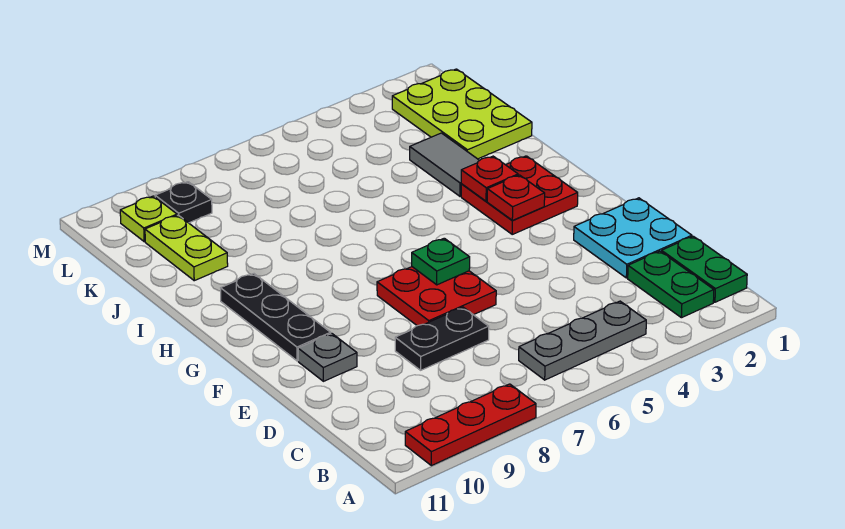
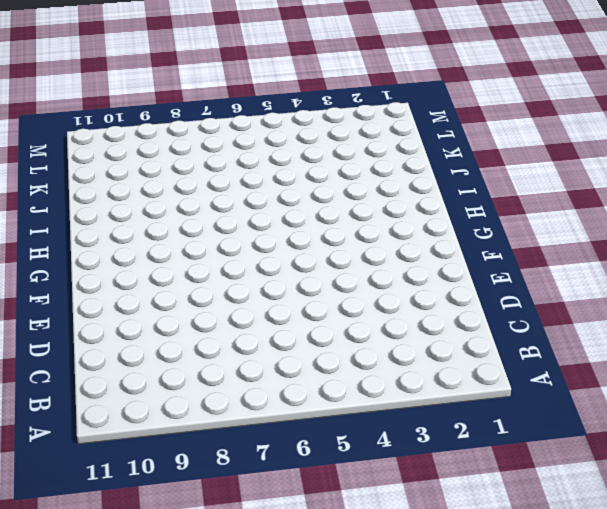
none -> red 1x3 plate [405,384,536,466]
none -> green 1x2 plate [662,236,747,302]
none -> green 1x2 plate [628,251,714,318]

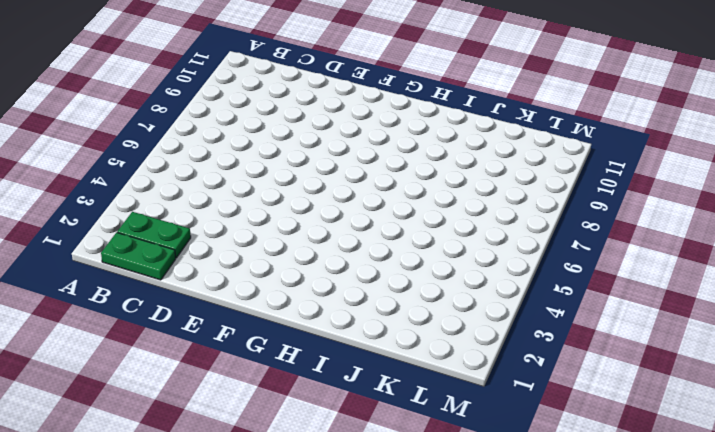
none -> red 1x3 plate [405,384,536,466]
none -> grey 1x3 plate [519,301,646,380]
none -> cyan 2x2 plate [574,198,692,278]

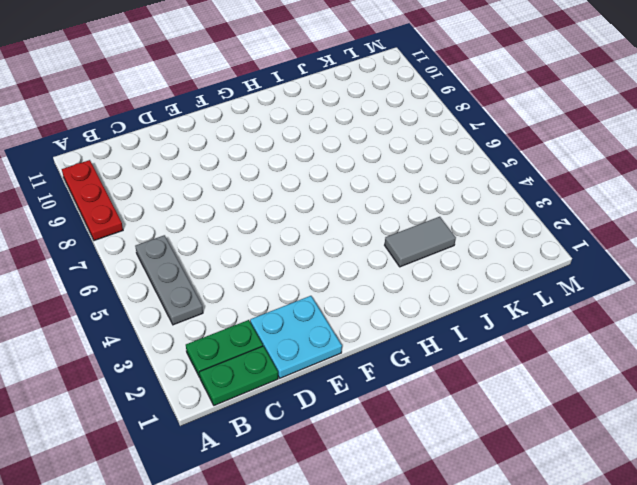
none -> black 1x2 plate [395,307,489,370]
none -> red 2x2 plate [377,267,496,326]
none -> grey 1x1 plate [298,333,357,381]

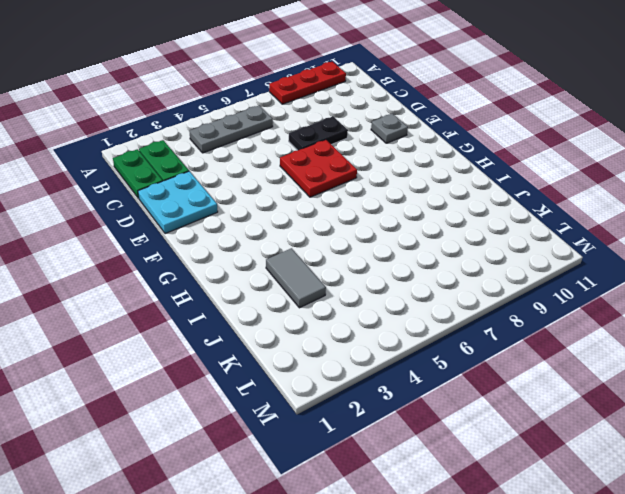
none -> black 1x3 plate [221,274,331,361]
none -> red 2x2 plate [461,156,578,234]
none -> lime 2x3 plate [392,69,532,159]

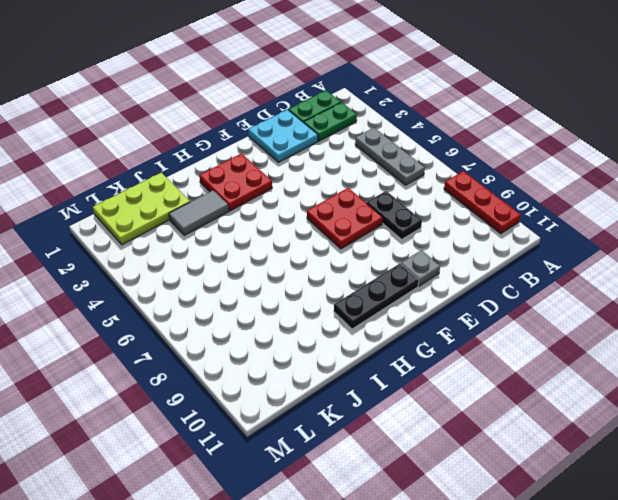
none -> lime 1x2 plate [145,215,228,281]
none -> black 1x1 plate [155,182,212,223]
none -> lime 1x1 plate [120,196,177,242]

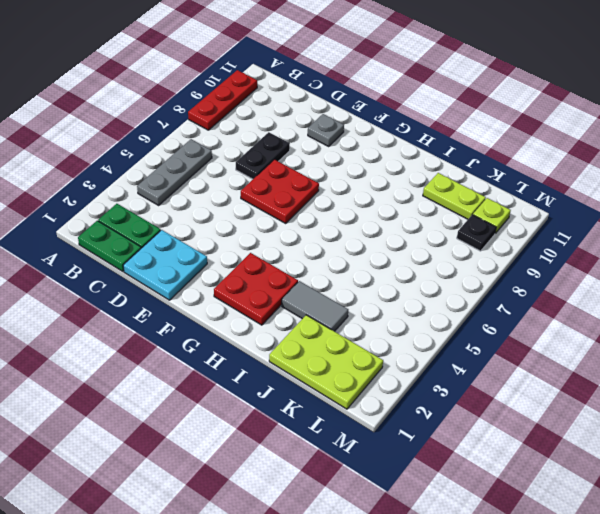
none -> black 1x3 plate [221,274,331,361]
none -> green 1x1 plate [412,238,470,285]
none -> red 1x1 plate [487,175,545,220]

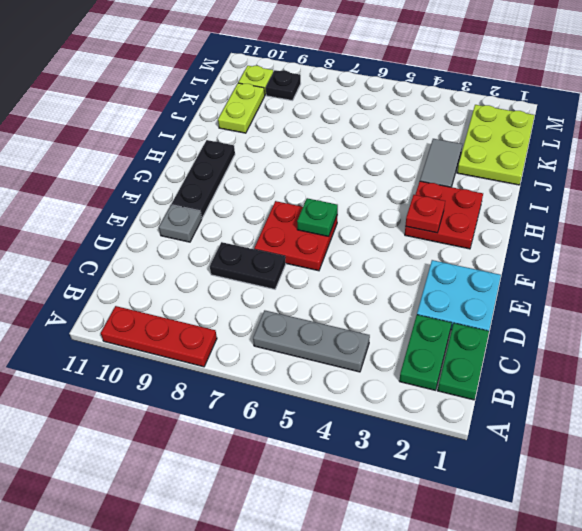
none -> red 1x1 plate [461,156,518,201]

